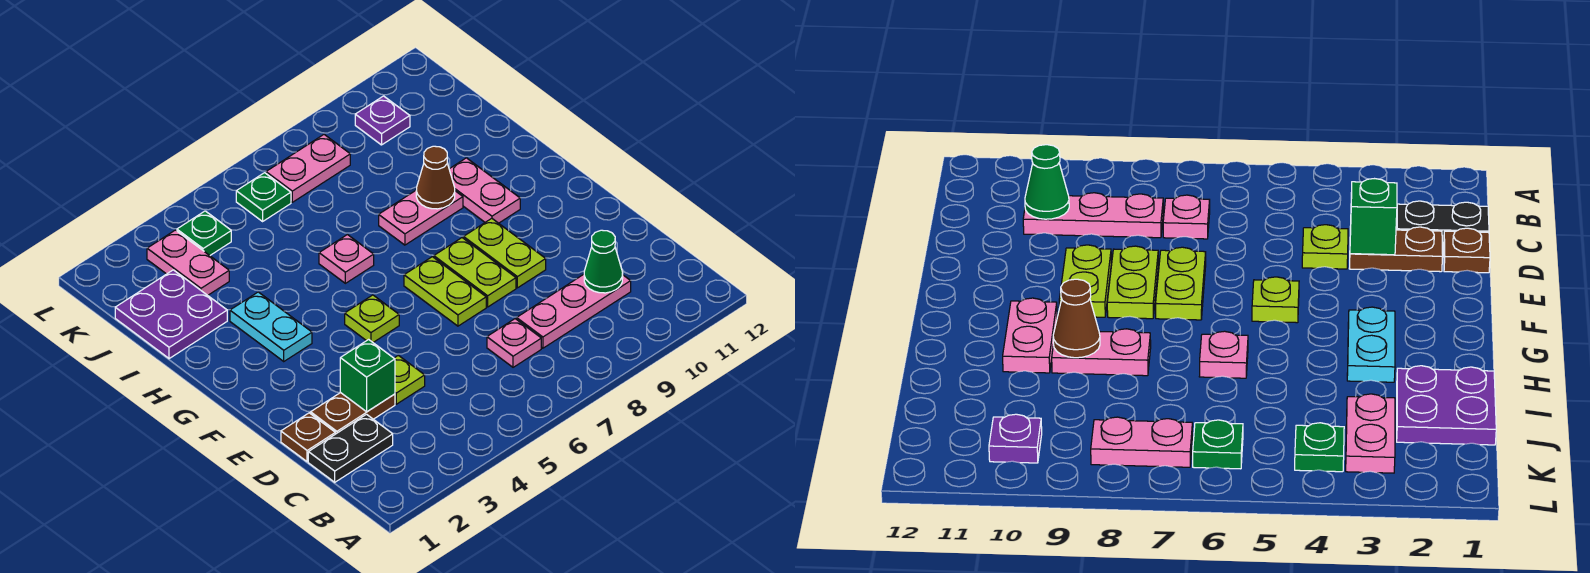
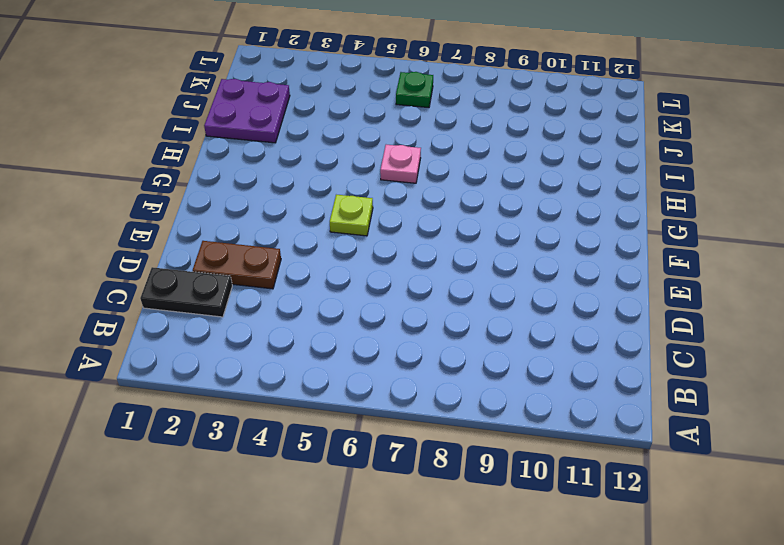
none -> pink 1x1 plate [487,319,541,367]
none -> pink 1x3 plate [517,274,631,348]
none -> brown 1x1 plate [281,413,335,462]

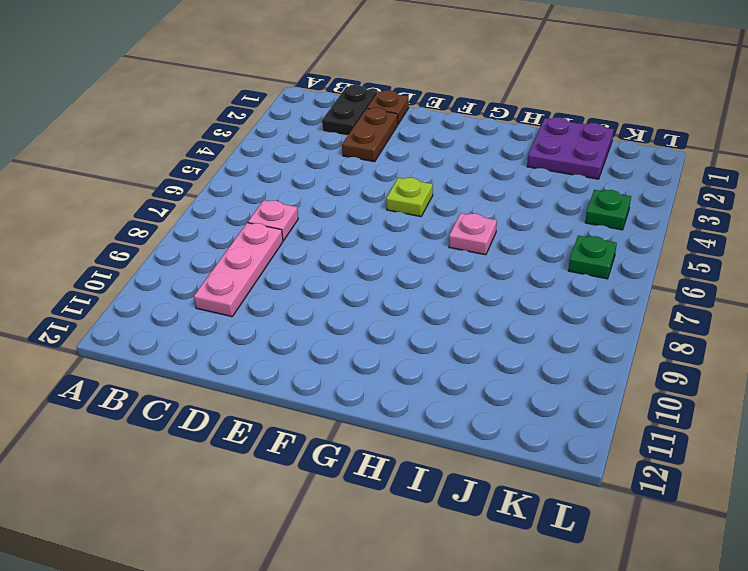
none -> lime 1x1 plate [394,355,425,404]
none -> lime 1x2 plate [404,257,486,326]
none -> lime 1x2 plate [434,238,516,307]

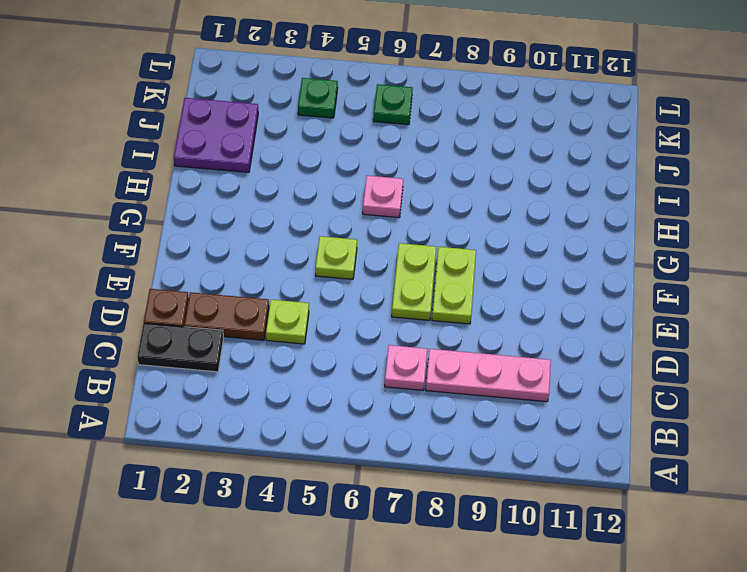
none -> lime 1x2 plate [464,218,546,288]
none -> cyan 1x2 plate [230,292,312,361]
none -> pink 1x2 plate [449,158,520,223]

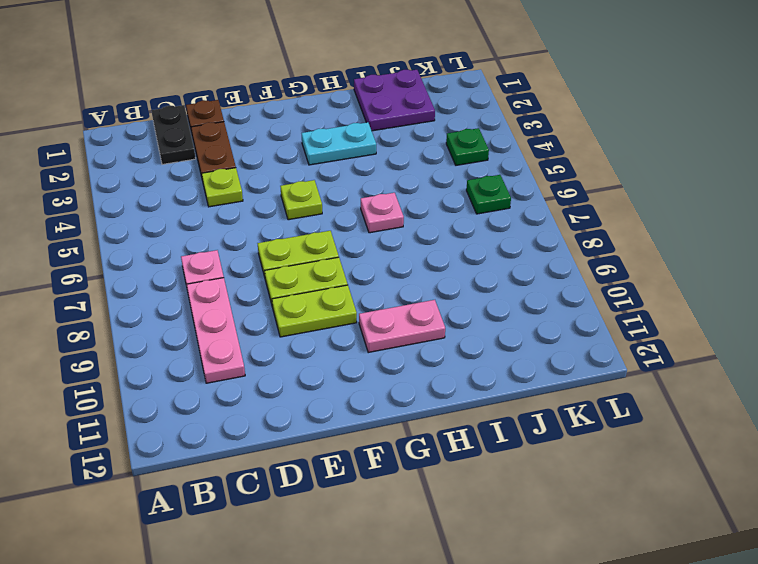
none -> pink 1x2 plate [379,191,463,245]
none -> pink 1x2 plate [147,230,229,295]
none -> pink 1x2 plate [266,135,350,202]

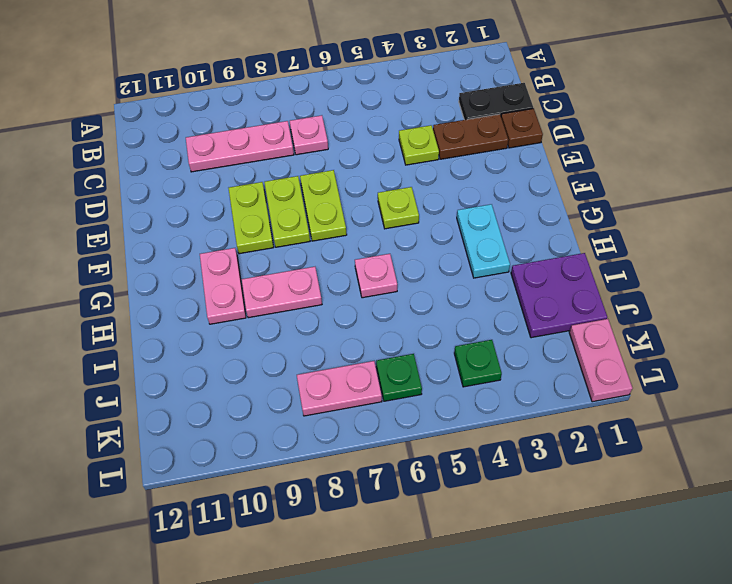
pink 1x2 plate [569,319,632,402] -> pink 1x2 plate moved to [147,230,229,295]
none -> purple 1x1 plate [355,96,410,145]
none -> green 1x1 cone [584,230,623,293]
none -> green 1x1 brick [340,340,395,412]

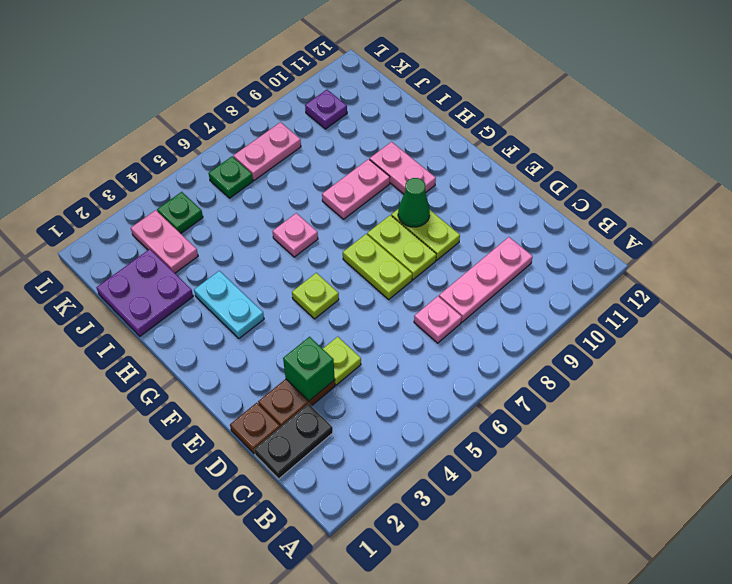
green 1x1 cone [398,178,430,227] -> green 1x1 cone moved to [584,230,623,293]
none -> brown 1x1 cone [416,146,455,209]

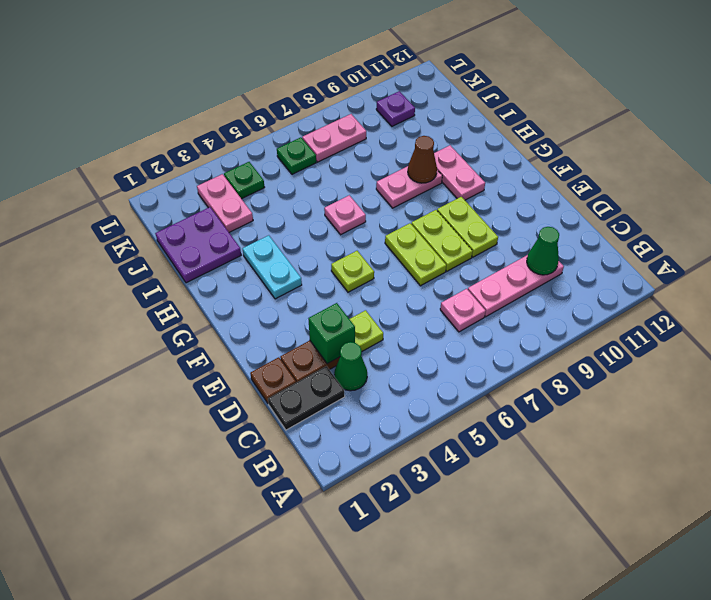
green 1x1 cone [334,342,367,391] -> none

